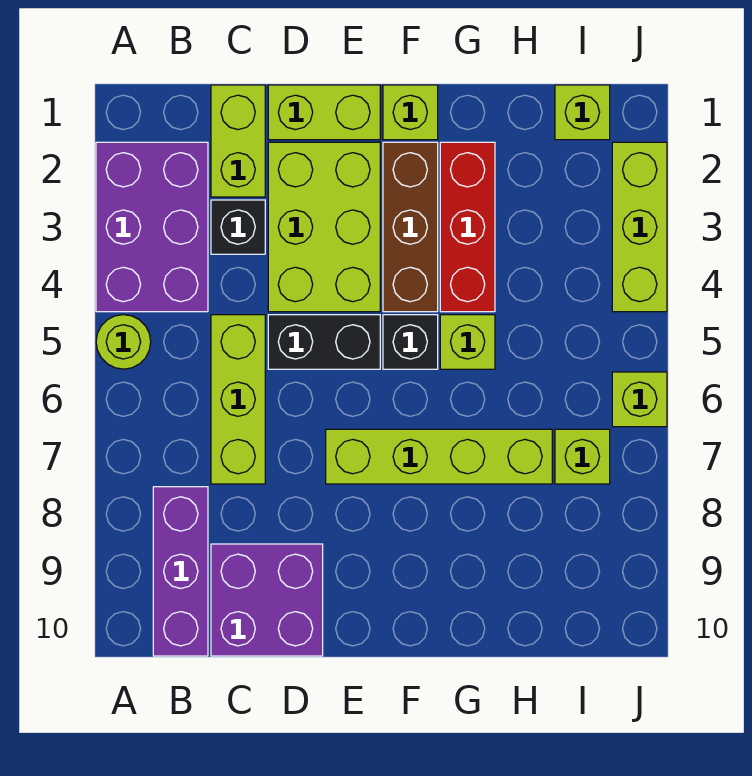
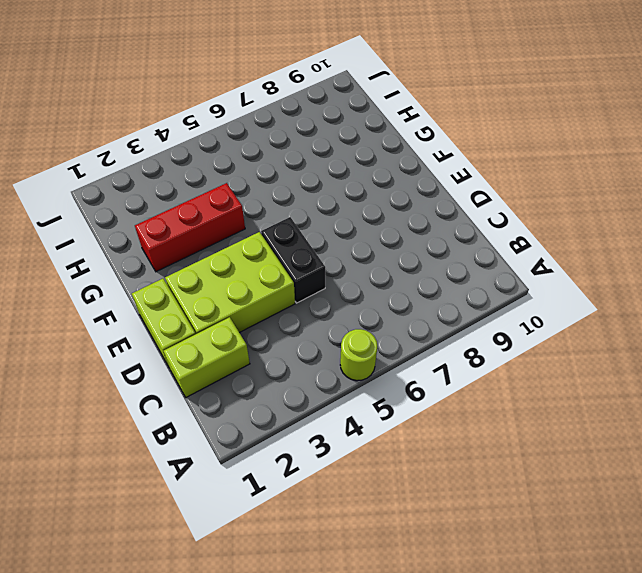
none -> purple 2x3 brick [96,142,208,312]
none -> purple 1x3 brick [153,487,208,656]
none -> black 1x1 brick [211,200,265,254]

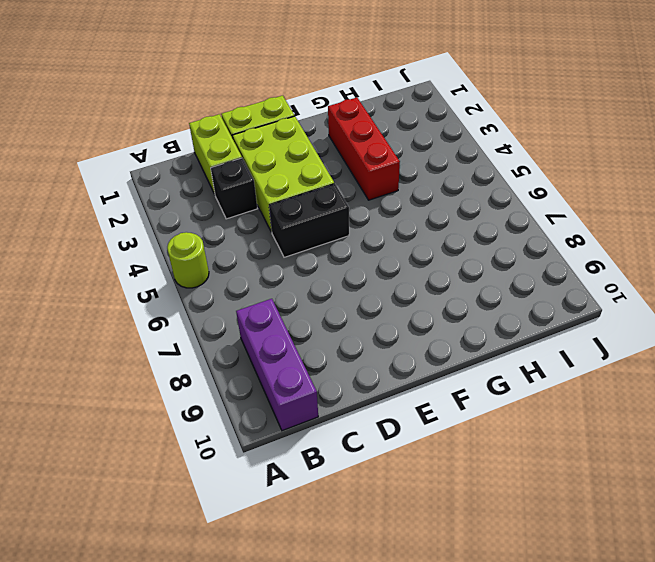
none -> purple 2x3 brick [96,142,208,312]
none -> lime 1x3 brick [211,315,265,484]
none -> purple 2x2 brick [211,544,323,656]

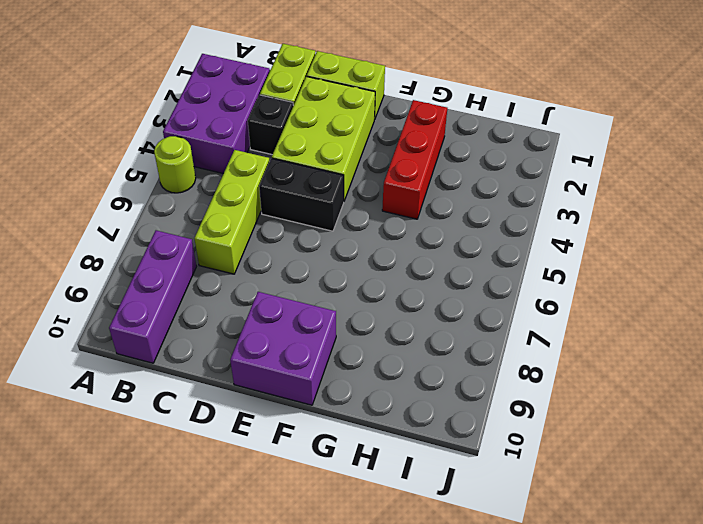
purple 2x2 brick [230,292,336,405] -> purple 2x2 brick moved to [211,544,323,656]
none -> lime 1x4 brick [326,429,552,484]
none -> lime 1x1 brick [383,85,438,140]
none -> brown 1x3 brick [383,142,438,312]

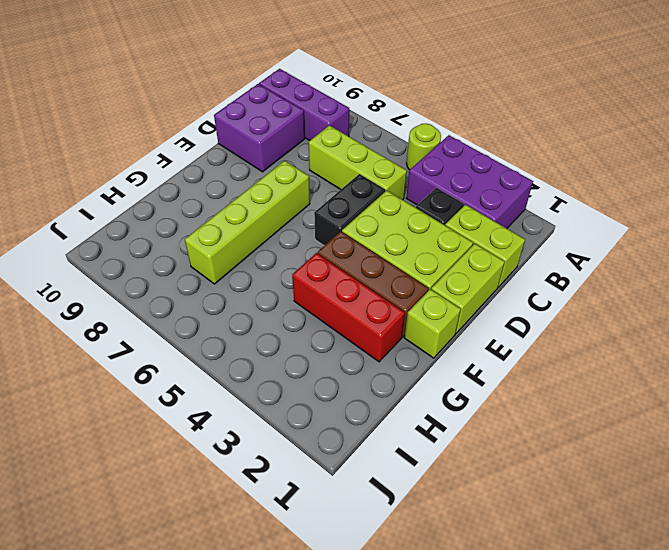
none -> black 1x1 brick [383,315,438,369]
none -> lime 1x1 brick [440,315,495,369]
none -> lime 1x1 brick [555,85,610,140]

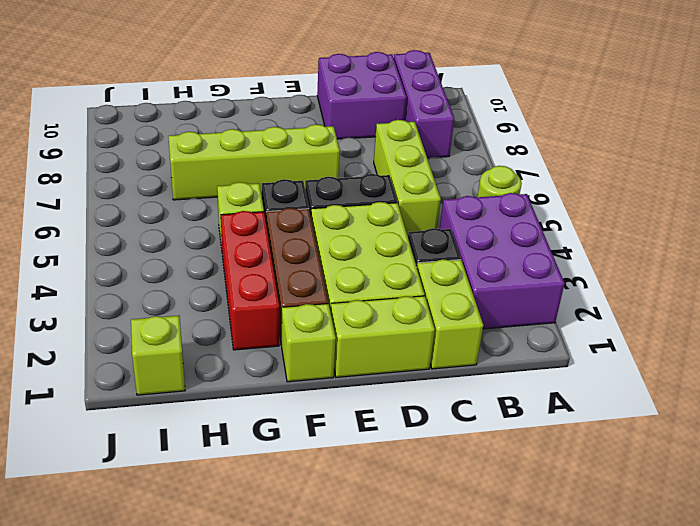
none -> lime 1x1 brick [555,429,610,484]
none -> lime 1x3 brick [612,142,667,312]
none -> lime 1x1 brick [612,372,667,427]

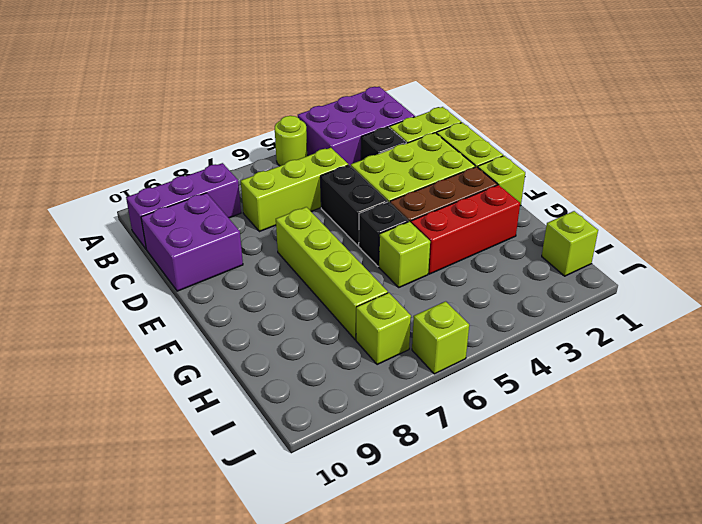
none -> lime 1x3 brick [612,142,667,312]

